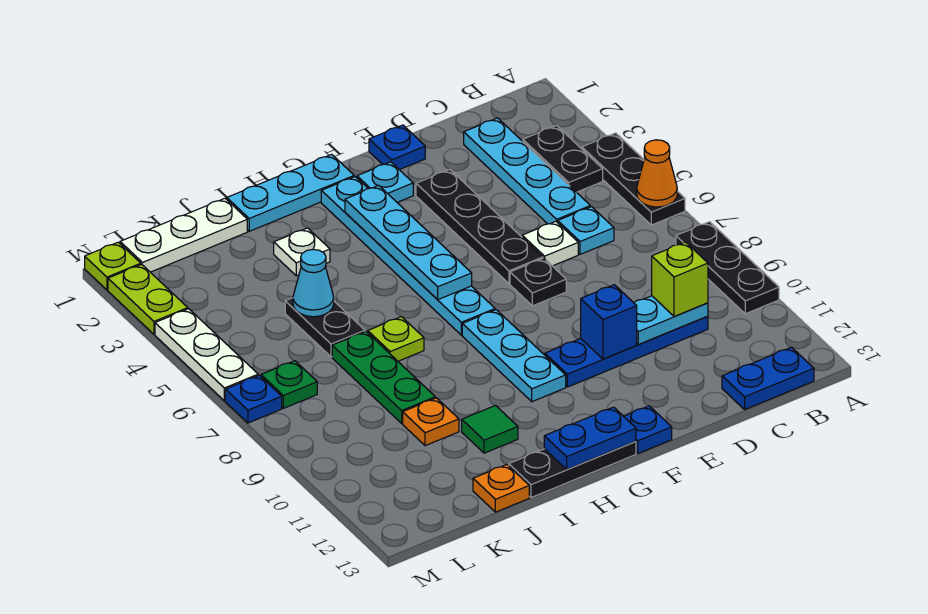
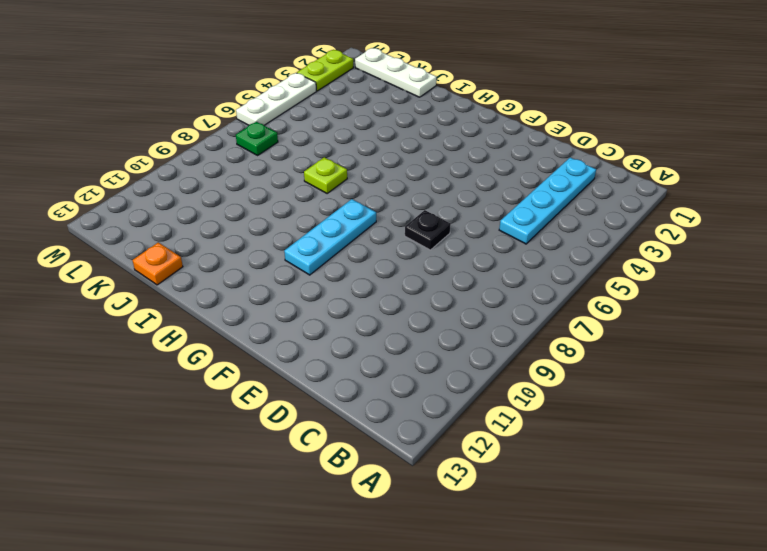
none -> black 1x3 plate [582,133,685,225]
none -> black 1x3 plate [676,222,779,314]
none -> black 1x2 plate [523,126,603,192]
none -> blue 1x2 plate [722,347,814,409]

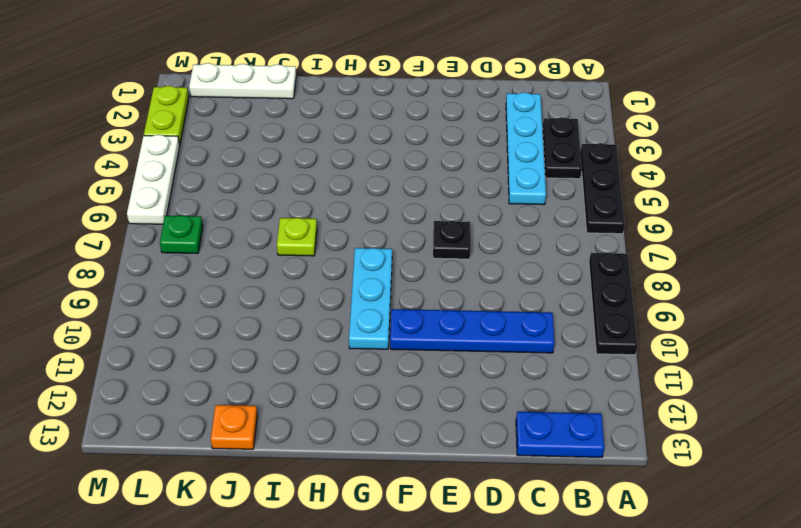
none -> cyan 1x1 plate [558,207,614,254]
none -> white 1x1 plate [522,221,578,266]
none -> blue 1x1 plate [369,125,425,170]
none -> black 1x4 plate [416,170,543,284]

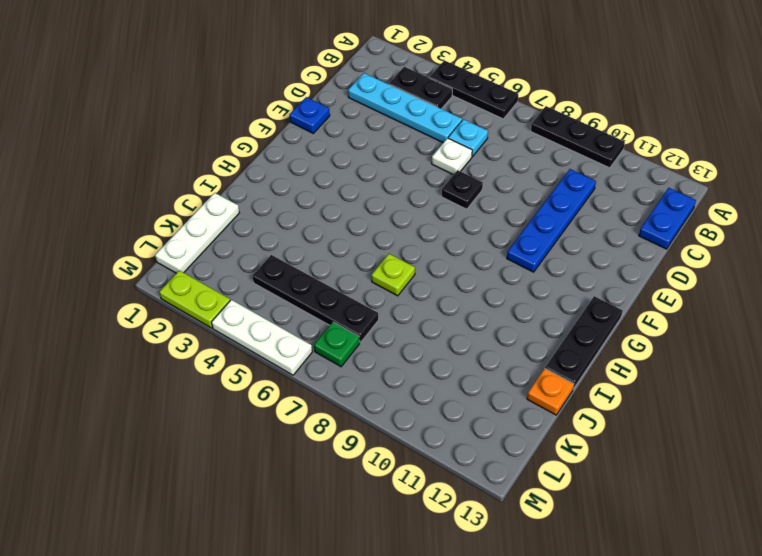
black 1x4 plate [253,255,379,342] -> black 1x4 plate moved to [416,170,543,284]
none -> cyan 1x1 plate [357,162,413,202]
none -> blue 1x1 plate [624,406,672,453]
none -> cyan 1x3 plate [227,154,354,231]
none -> cyan 1x6 plate [321,177,495,335]

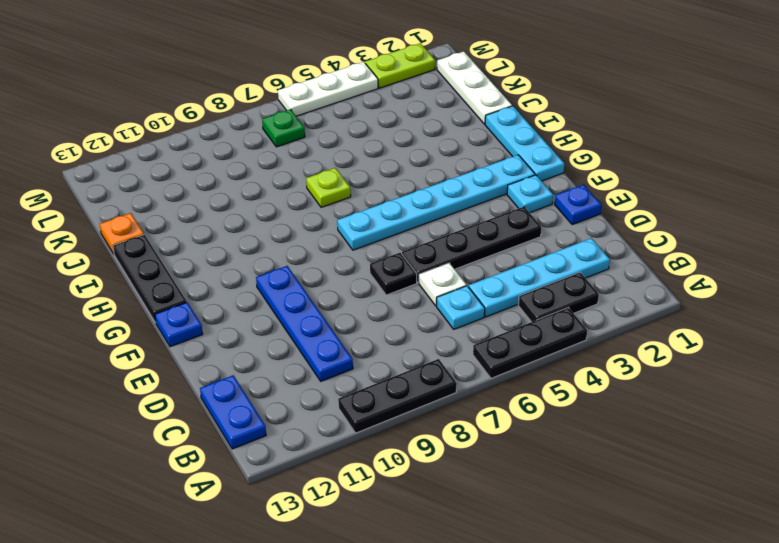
none -> cyan 1x3 plate [462,310,566,402]
none -> white 1x1 plate [274,228,330,276]
none -> green 1x1 tile [462,406,518,453]
none -> black 1x2 plate [285,298,365,357]

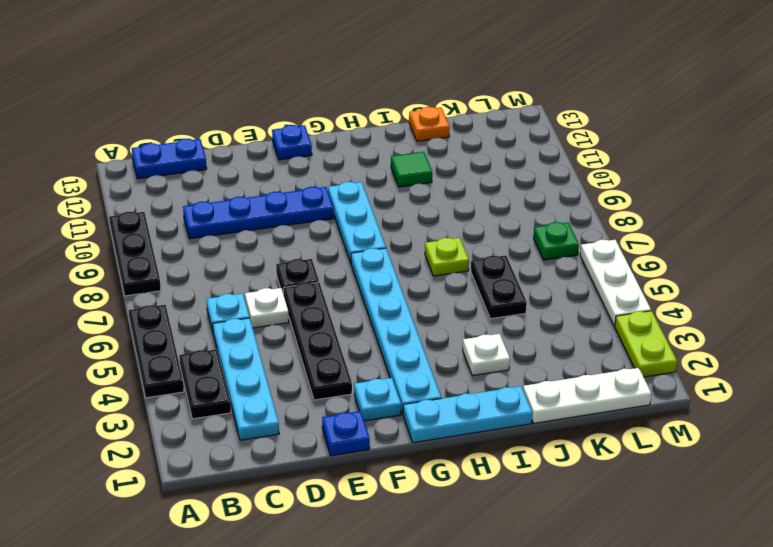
none -> black 1x3 plate [508,442,636,498]
none -> green 1x3 plate [332,331,435,423]
none -> orange 1x1 plate [403,398,459,446]
none -> lime 1x1 plate [85,242,141,290]

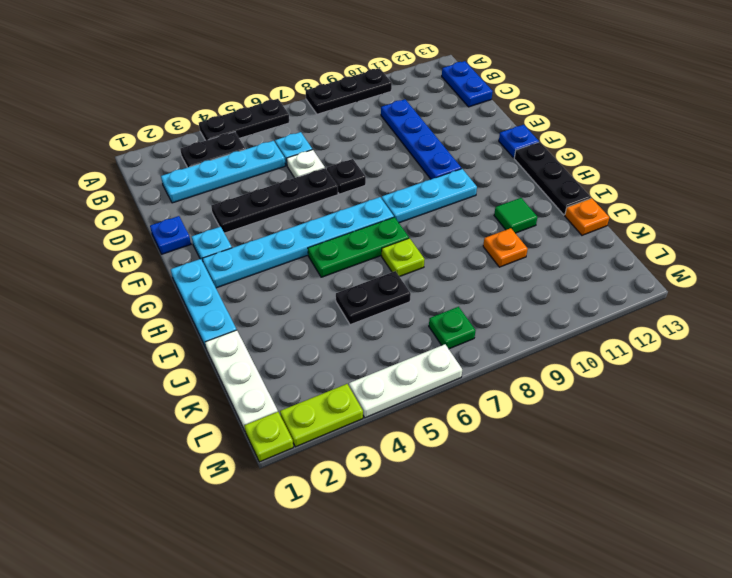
green 1x3 plate [308,217,409,277] -> green 1x3 plate moved to [332,331,435,423]
none -> white 1x1 plate [274,228,330,276]
none -> blue 1x1 plate [225,375,282,423]
none -> orange 1x1 cone [637,140,677,207]
none -> cyan 1x2 plate [634,296,708,344]

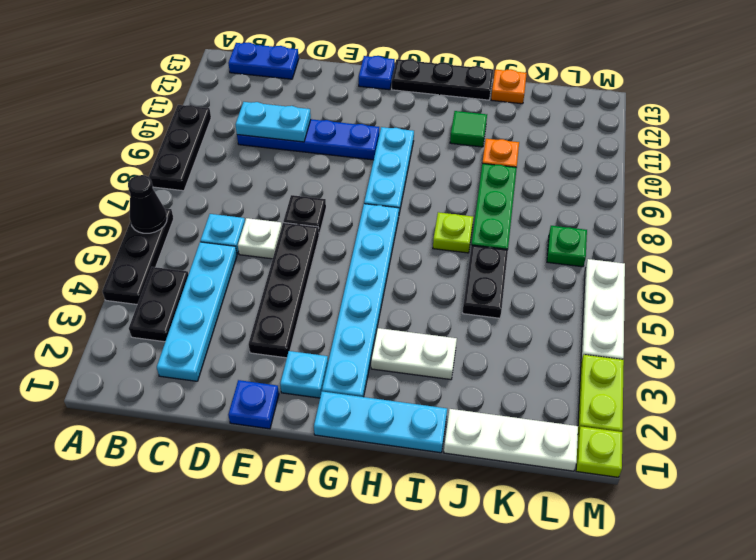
black 1x1 cone [128,175,167,233] -> orange 1x1 cone [637,140,677,207]
white 1x2 plate [371,328,457,380] -> white 1x1 plate [274,228,330,276]
none -> blue 1x1 plate [225,375,282,423]
none -> blue 1x1 brick [581,285,637,359]
none -> cyan 1x4 plate [345,185,472,300]
none -> blue 1x2 plate [544,407,636,470]

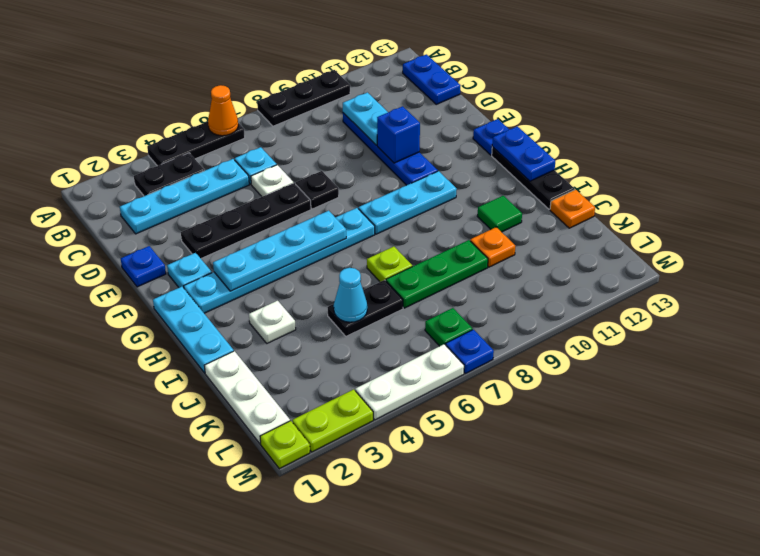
none -> lime 1x1 brick [652,242,708,316]

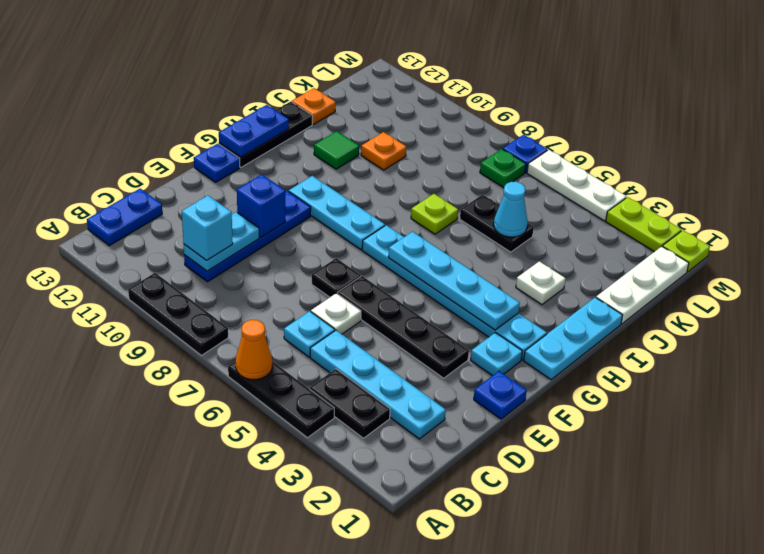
cyan 1x1 brick [182,196,233,260] -> lime 1x1 brick [652,242,708,316]
none -> green 1x3 plate [332,331,435,423]

